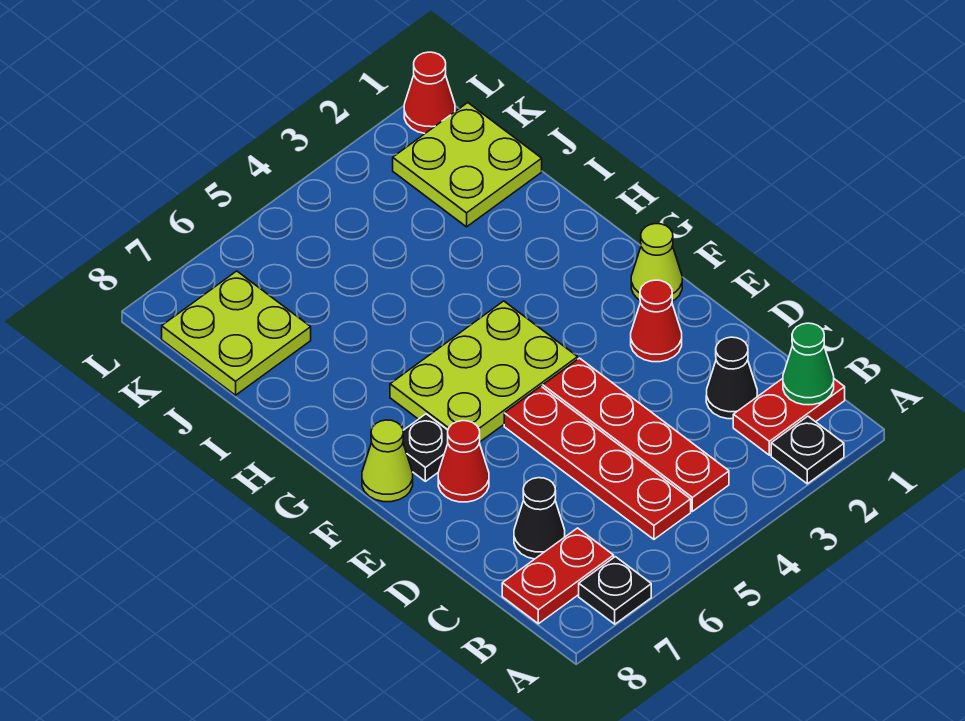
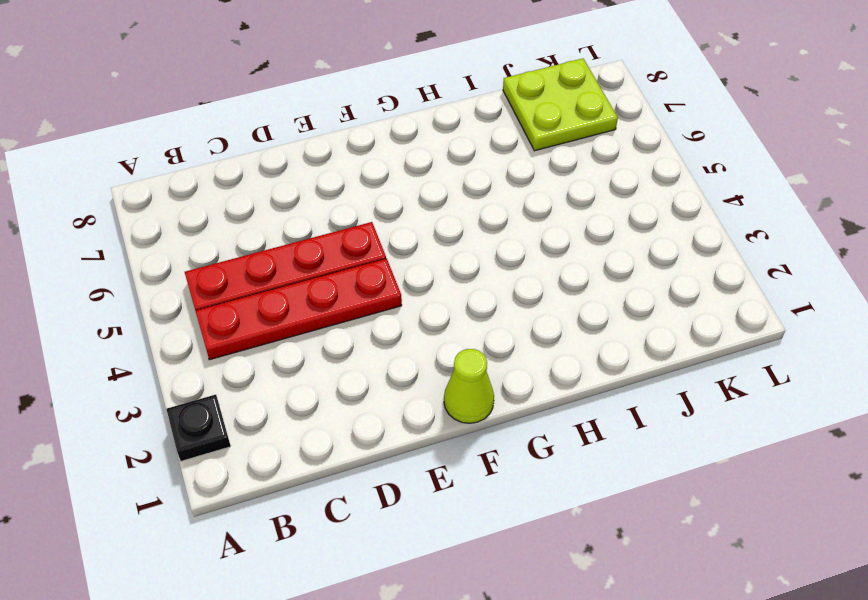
none -> black 1x1 plate [579,557,651,624]
none -> red 1x2 plate [733,378,845,455]
none -> red 1x2 plate [502,528,614,624]

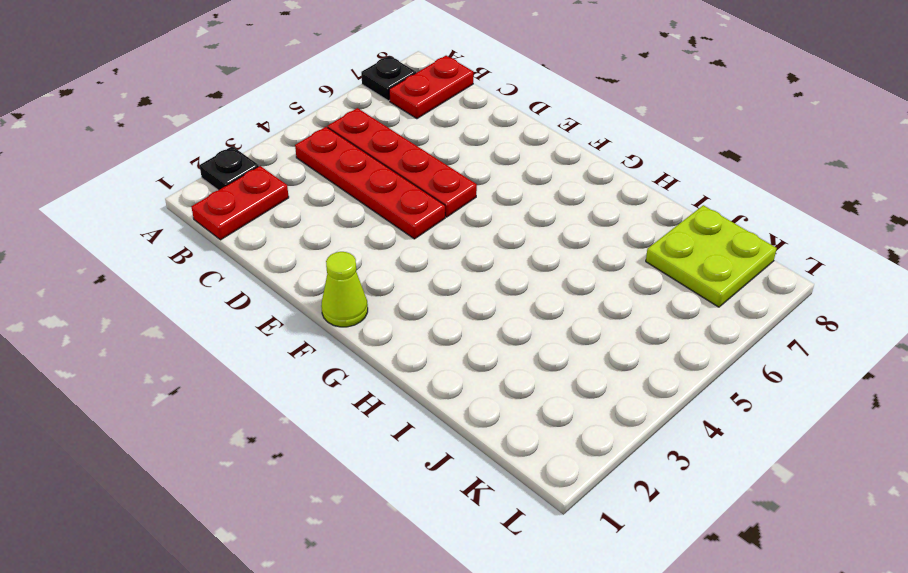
none -> black 1x1 cone [706,337,757,419]
none -> black 1x1 cone [514,478,565,559]
none -> red 1x1 cone [631,280,682,362]

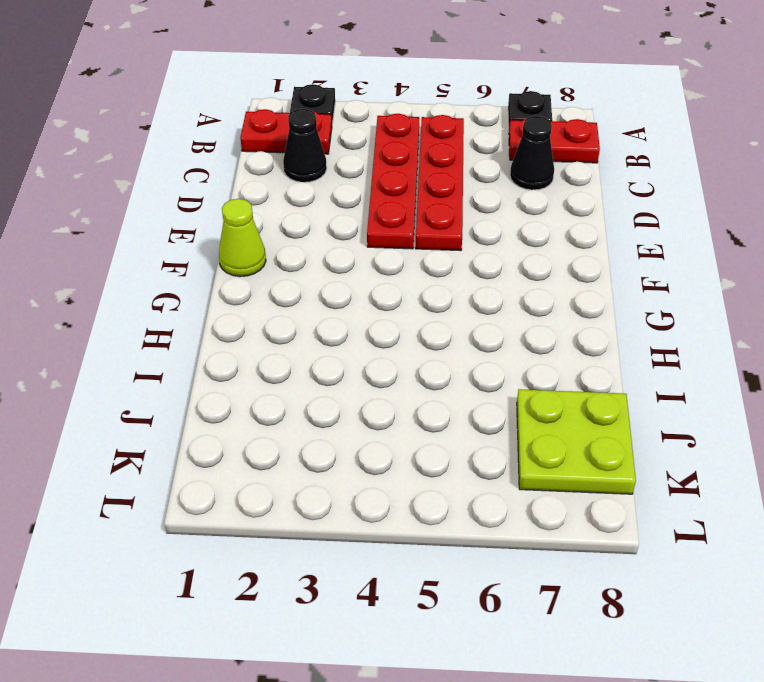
none -> red 1x1 cone [631,280,682,362]
none -> red 1x1 cone [438,421,489,502]
none -> lime 2x3 plate [390,301,578,442]

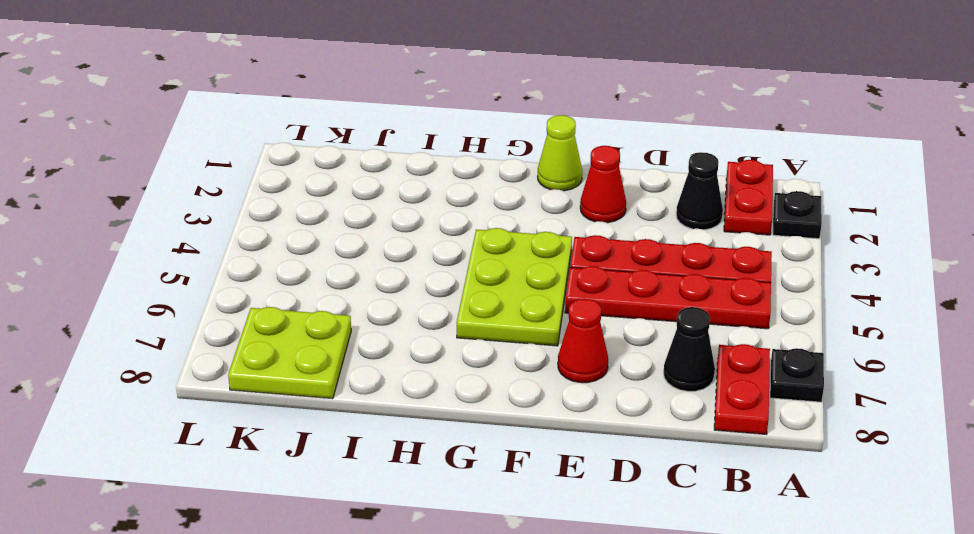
none -> black 1x1 plate [403,414,448,481]
none -> lime 1x1 cone [362,420,413,502]
none -> lime 2x2 plate [393,103,542,227]

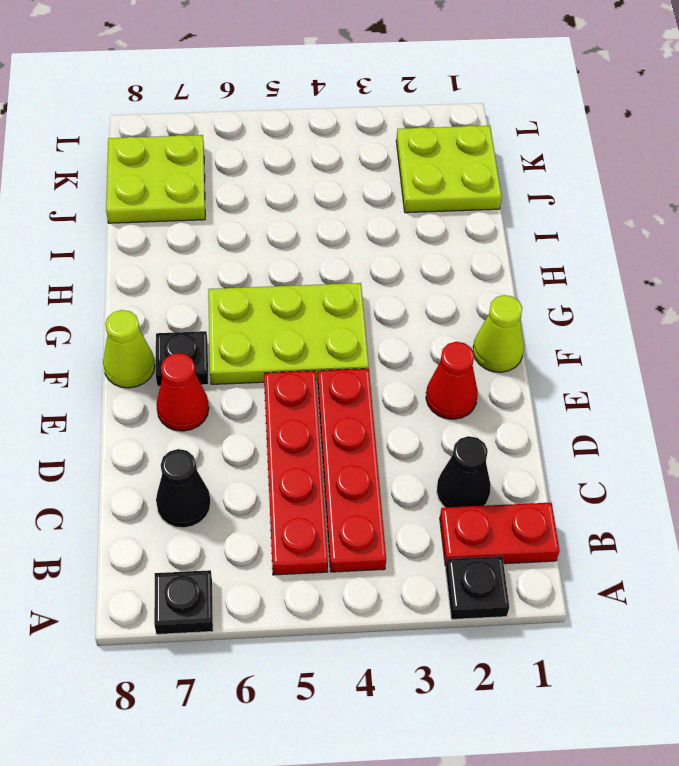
none -> red 1x2 plate [502,528,614,624]
none -> red 1x1 cone [404,52,455,133]
none -> green 1x1 cone [783,323,834,405]

